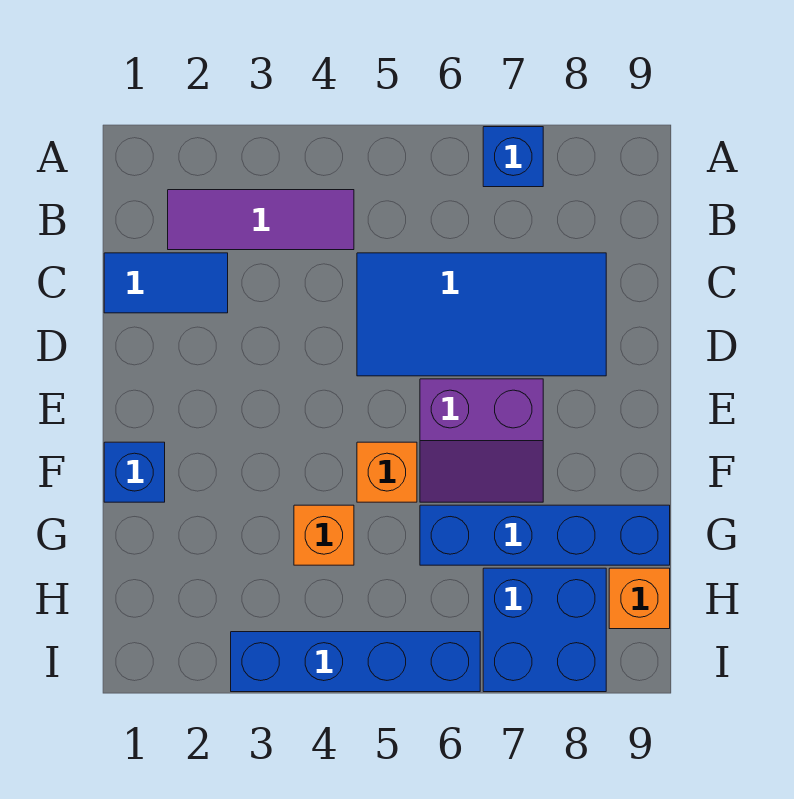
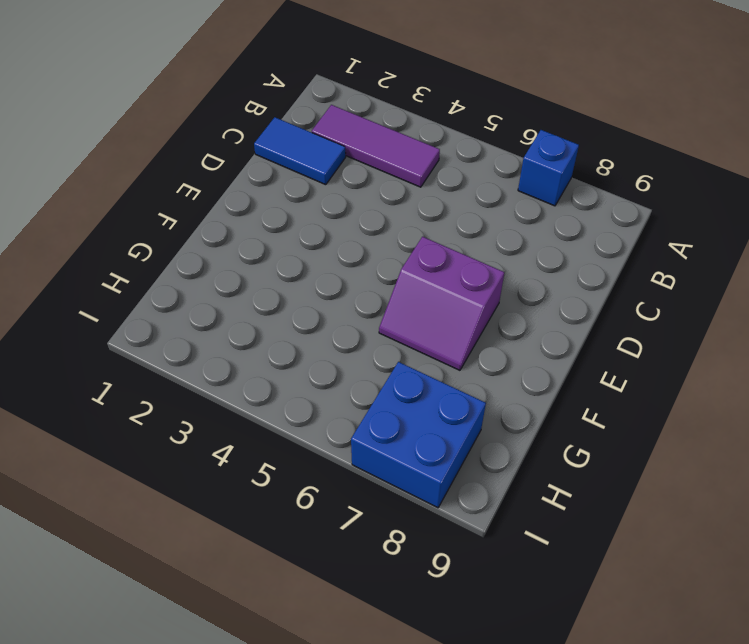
none -> blue 2x4 tile [357,253,606,376]
none -> blue 1x1 brick [104,442,165,502]
none -> orange 1x1 brick [357,442,417,502]

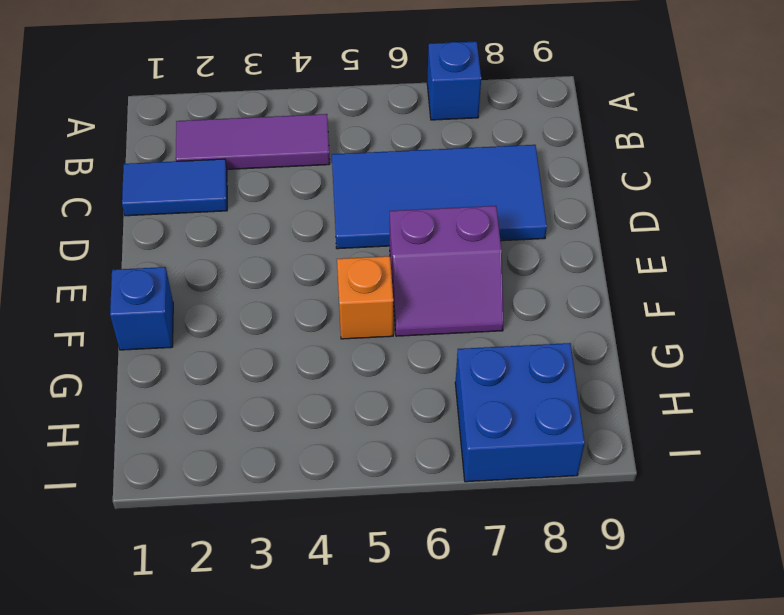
none -> orange 1x1 brick [294,505,354,565]
none -> blue 1x4 brick [420,505,670,565]
none -> orange 1x1 brick [609,568,670,629]

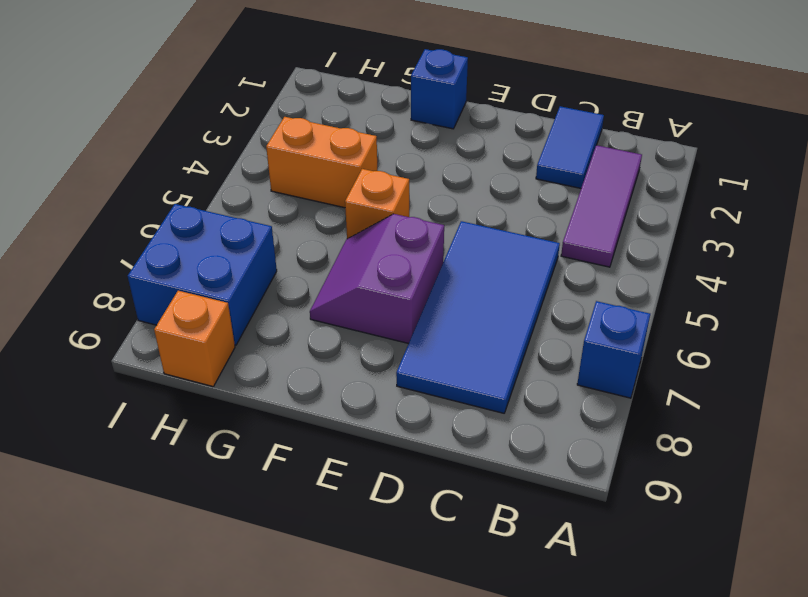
orange 1x2 brick [266,117,378,208] -> orange 1x1 brick [294,505,354,565]
none -> blue 1x4 brick [420,505,670,565]
none -> blue 1x4 brick [231,632,480,692]

